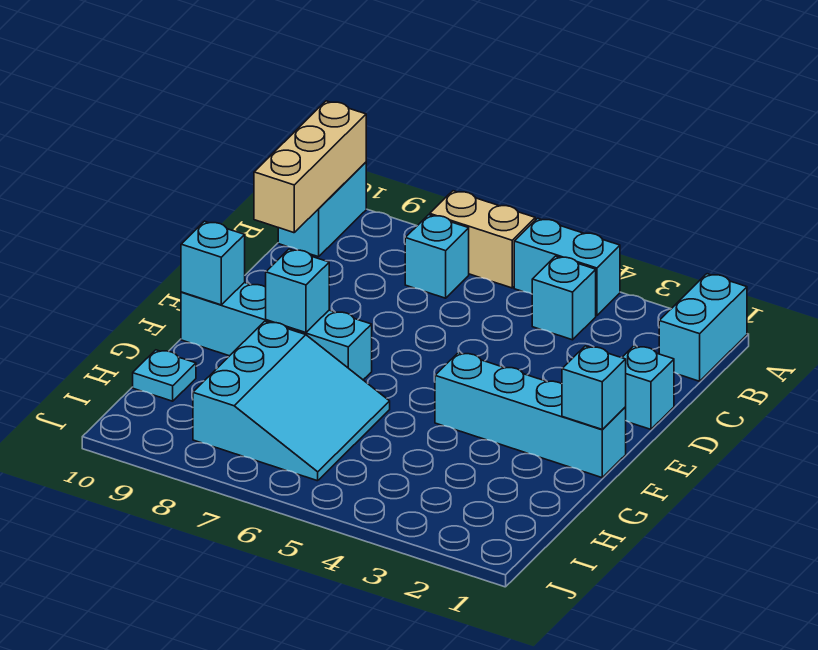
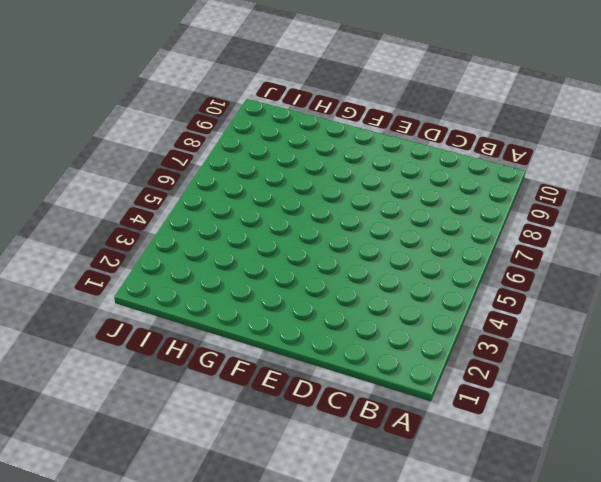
none -> cyan 1x2 brick [659,274,747,381]
none -> cyan 1x2 brick [514,218,620,316]
none -> tan 1x2 brick [430,191,535,288]

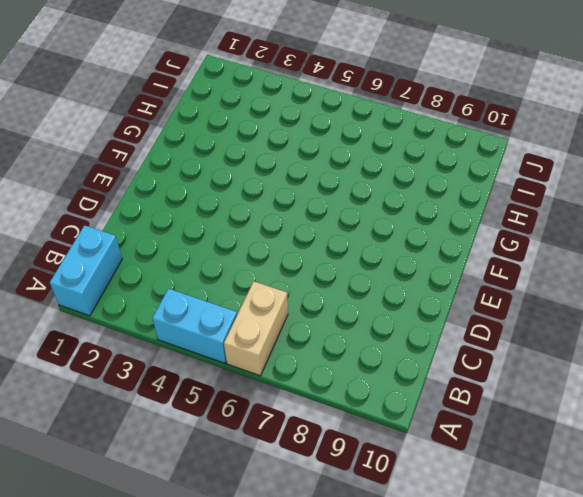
tan 1x2 brick [224,281,288,376] -> tan 1x2 brick turned to [430,191,535,288]
none -> cyan 1x2 brick [278,162,366,257]
none -> cyan 1x1 brick [532,256,596,340]
none -> cyan 1x1 brick [405,215,469,298]

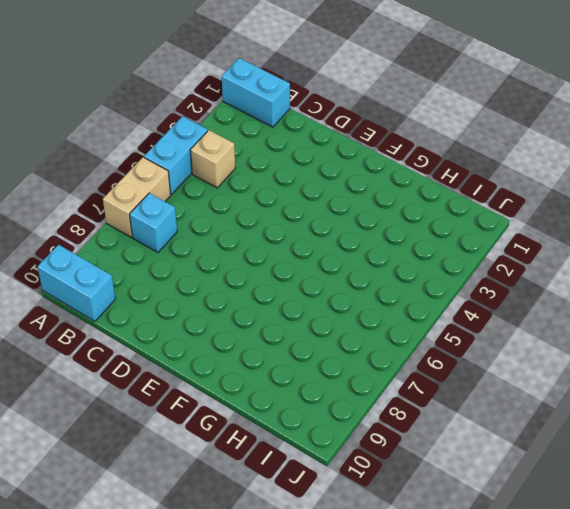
tan 1x1 brick [190,130,235,188] -> cyan 1x1 brick [532,256,596,340]
none -> cyan 1x1 brick [622,346,674,429]
none -> cyan 1x4 brick [435,353,626,478]
none -> cyan 1x4 brick [181,283,372,380]

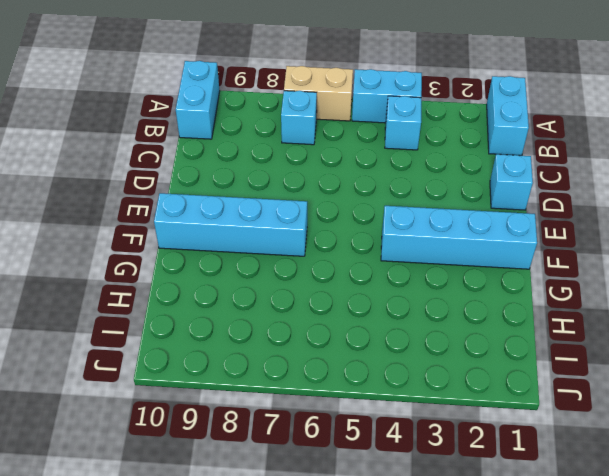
none -> cyan 3x3 slope [193,321,390,481]
none -> cyan 1x1 plate [133,350,196,401]
none -> tan 1x3 brick [254,101,366,233]

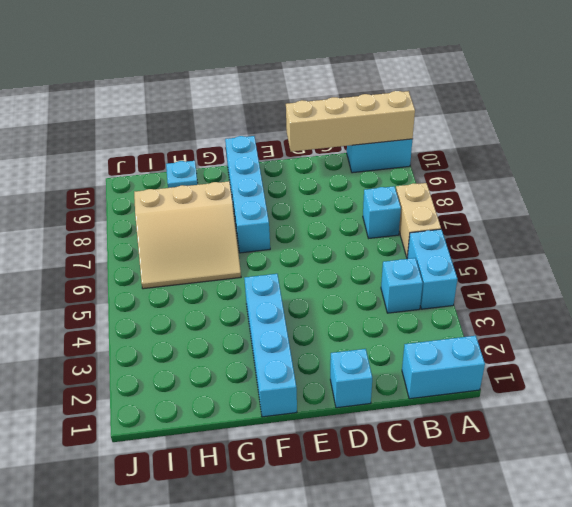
tan 1x4 brick [286,91,415,152] -> tan 1x3 brick [254,101,366,233]
tan 3x3 slope [134,181,241,289] -> cyan 3x3 slope [193,321,390,481]
none -> cyan 1x1 brick [562,346,626,429]
none -> cyan 1x1 brick [266,249,329,333]
none -> cyan 1x1 brick [181,221,245,305]

